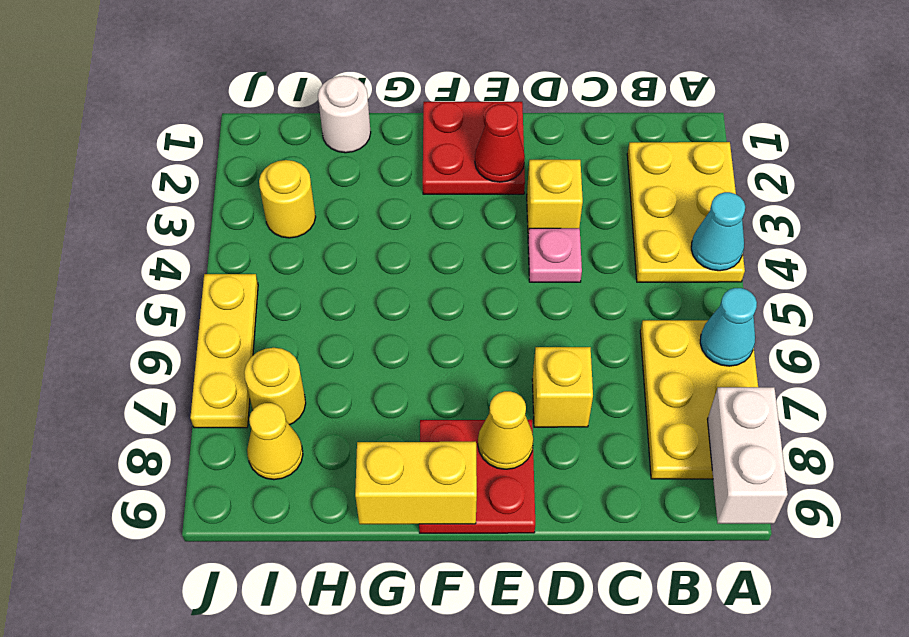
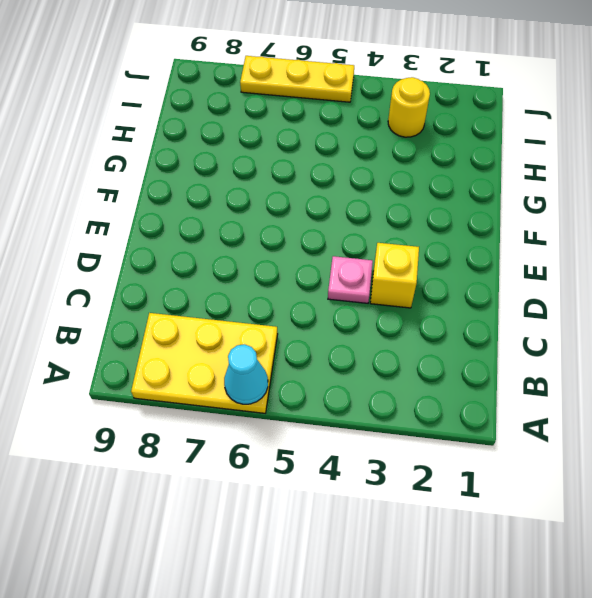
none -> yellow 2x3 plate [627,142,745,282]
none -> yellow 1x1 brick [532,347,593,427]
none -> red 2x2 plate [423,102,525,194]

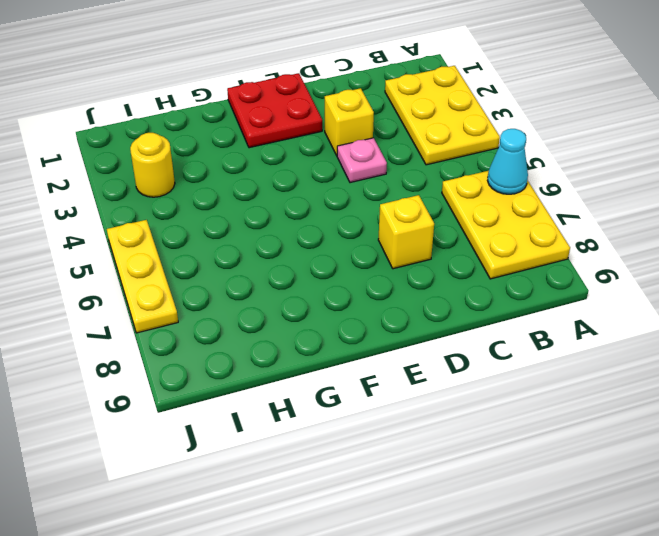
none -> red 2x2 plate [419,420,535,533]
none -> white 1x1 round brick [318,76,371,153]
none -> yellow 1x1 round brick [244,348,306,425]

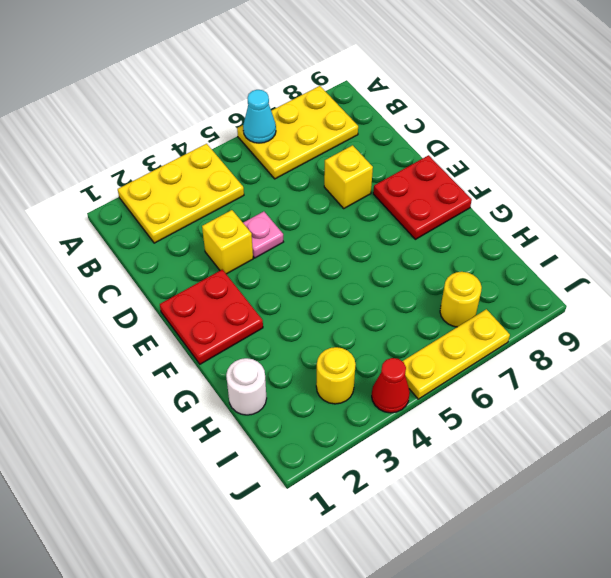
red 1x1 cone [372,358,410,413] -> red 1x1 cone moved to [475,104,525,182]
none -> yellow 1x1 cone [247,403,303,480]
none -> cyan 1x1 cone [691,192,745,271]
none -> white 1x2 brick [708,387,788,524]

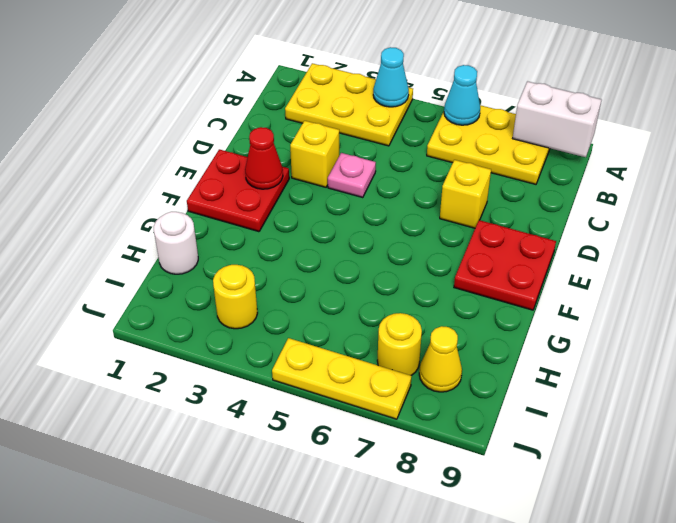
none -> yellow 1x1 cone [478,391,534,469]
none -> yellow 1x2 brick [355,442,477,524]

